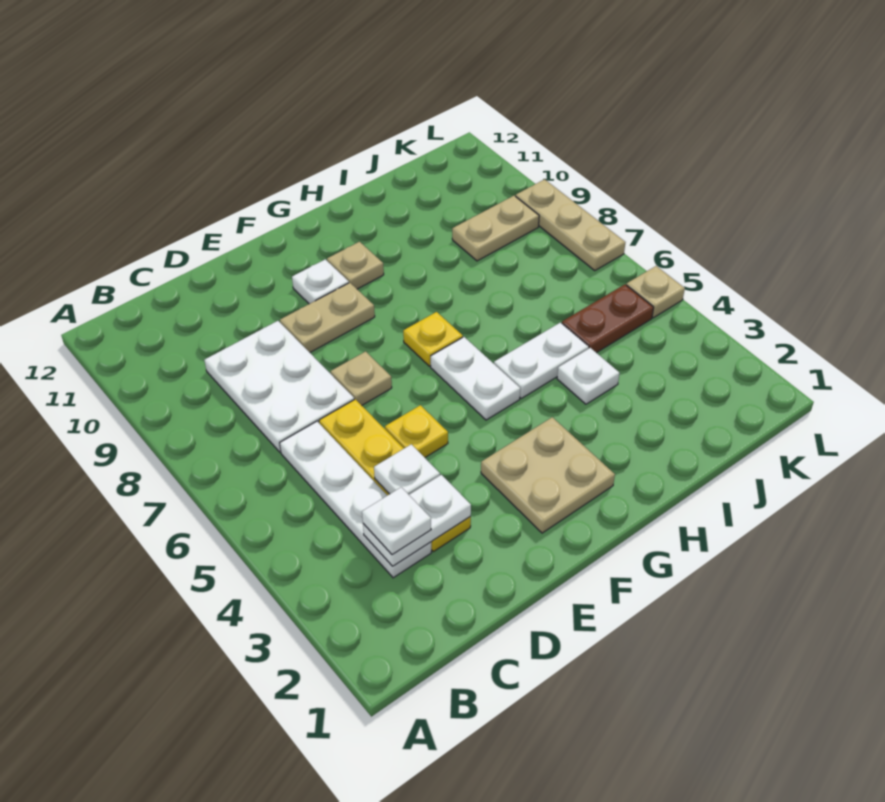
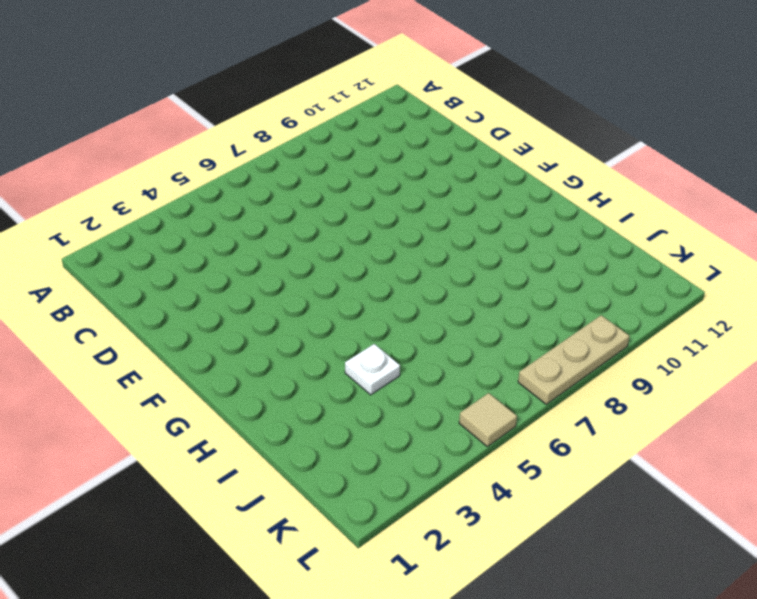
tan 1x1 tile [459,393,517,447] -> tan 1x1 plate [626,266,685,318]
none -> white 1x4 plate [280,421,431,578]
none -> white 2x3 plate [204,321,354,453]
none -> yellow 1x4 plate [319,399,471,552]

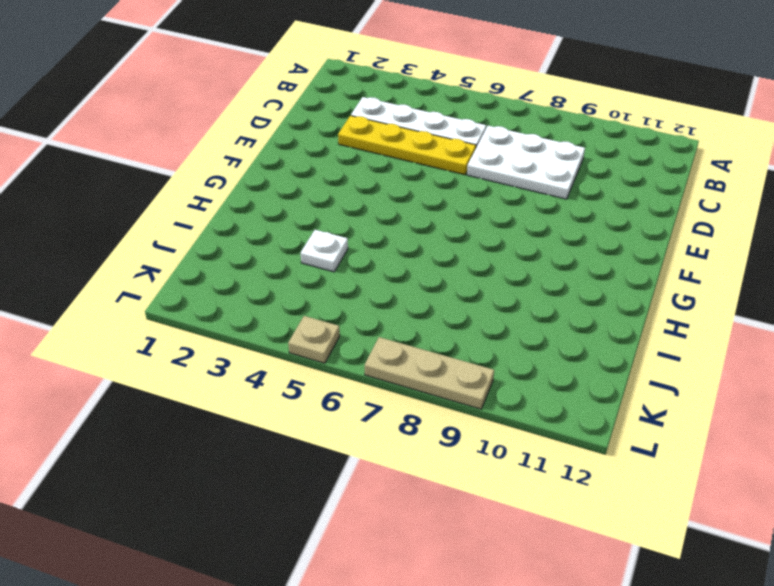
none -> yellow 1x1 plate [385,405,448,457]
none -> tan 1x1 plate [331,351,392,405]
none -> tan 1x2 plate [280,283,375,352]

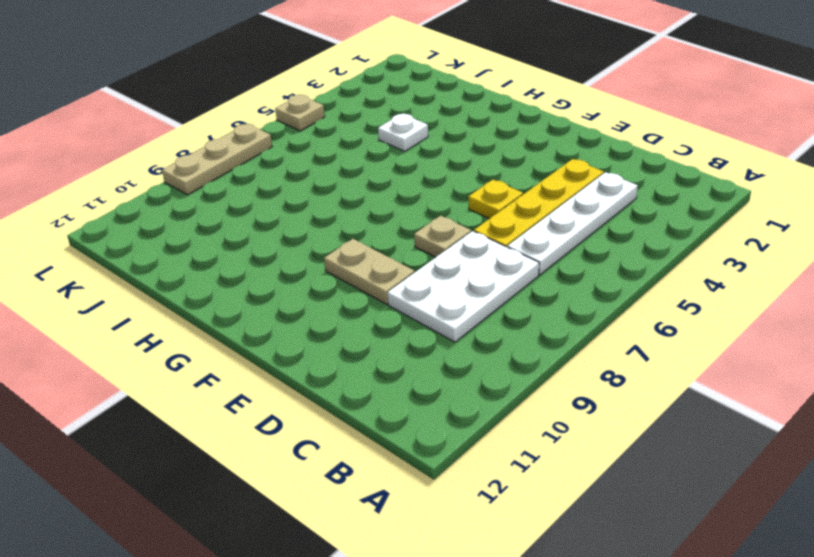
none -> tan 2x2 plate [481,417,615,533]
none -> white 1x1 plate [292,259,349,304]
none -> white 1x2 plate [431,337,520,420]

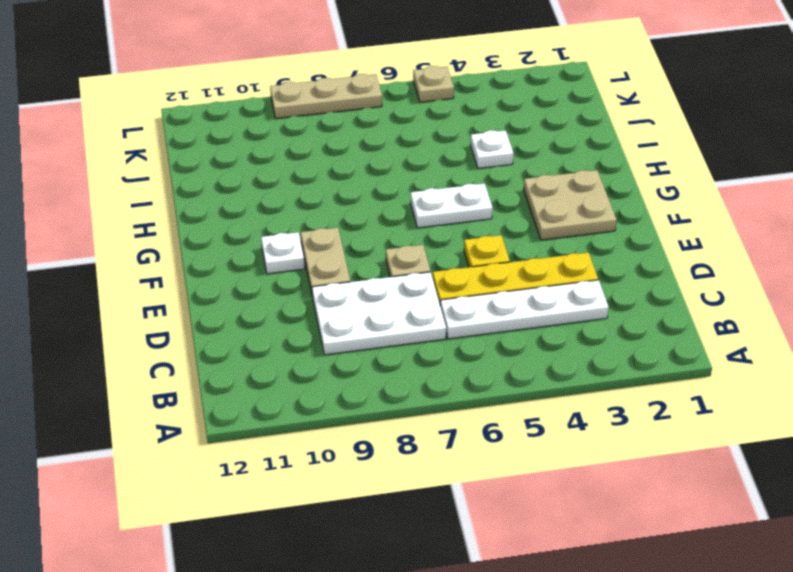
none -> yellow 1x1 plate [403,312,463,366]
none -> tan 1x1 plate [327,242,384,289]
none -> white 1x2 plate [494,323,589,398]

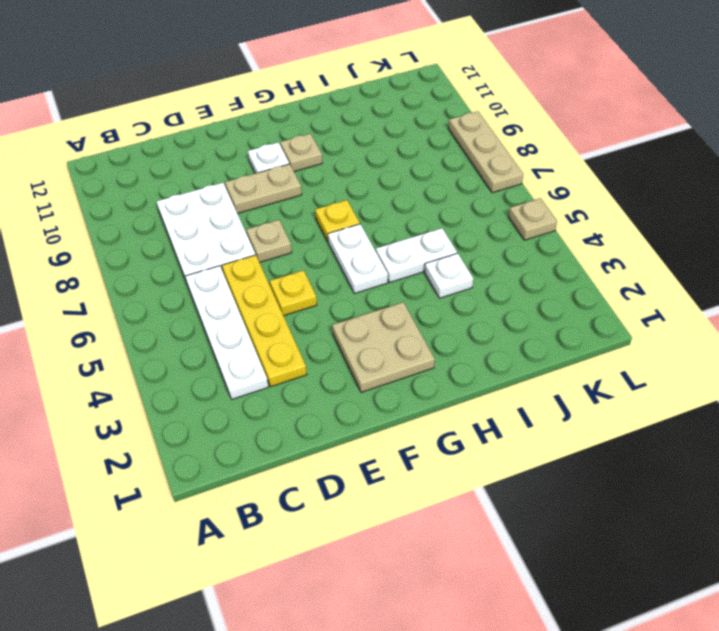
none -> brown 1x2 plate [562,284,654,353]
none -> tan 1x2 plate [452,196,539,261]
none -> white 1x2 plate [363,475,471,566]

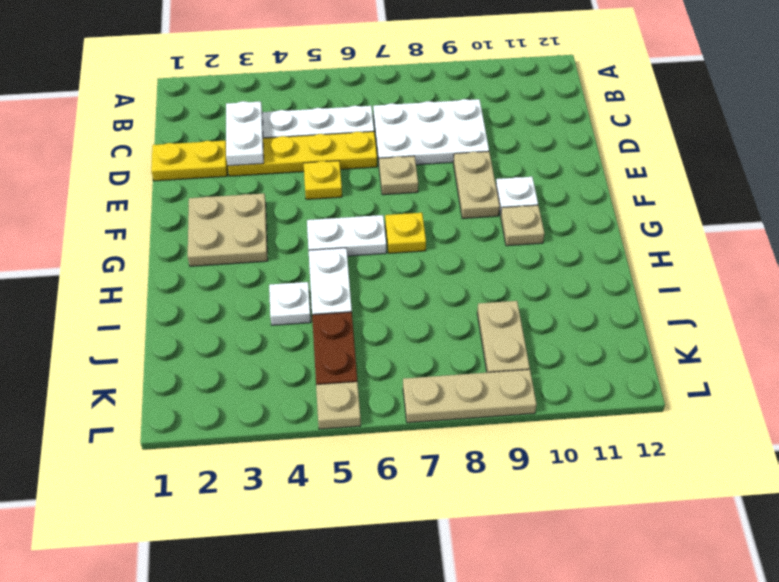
yellow 1x2 plate [151,141,227,181] -> none
none -> white 1x1 plate [374,444,440,495]
none -> white 1x1 plate [362,487,431,555]

